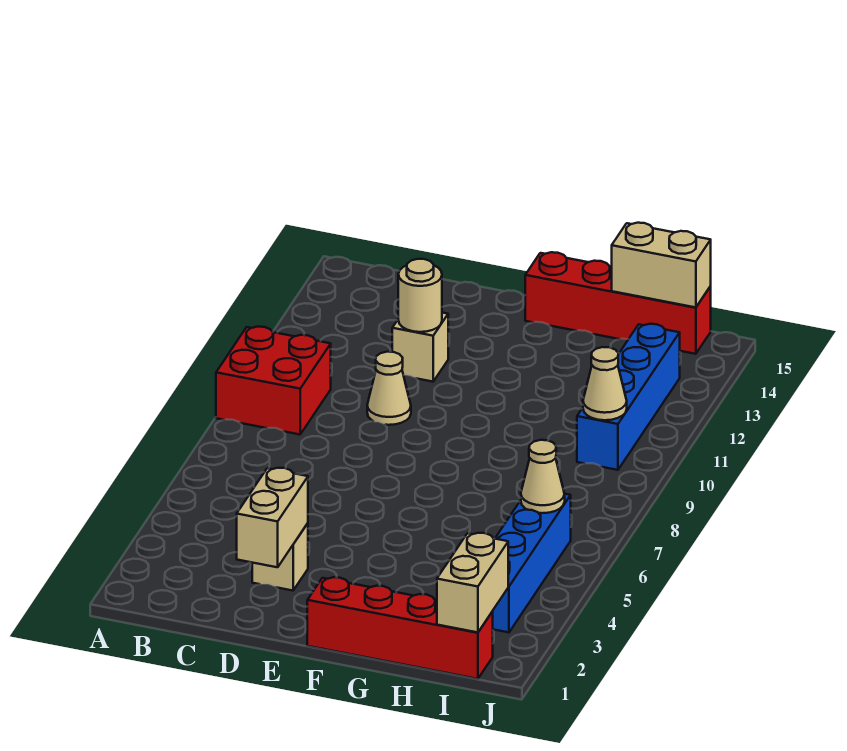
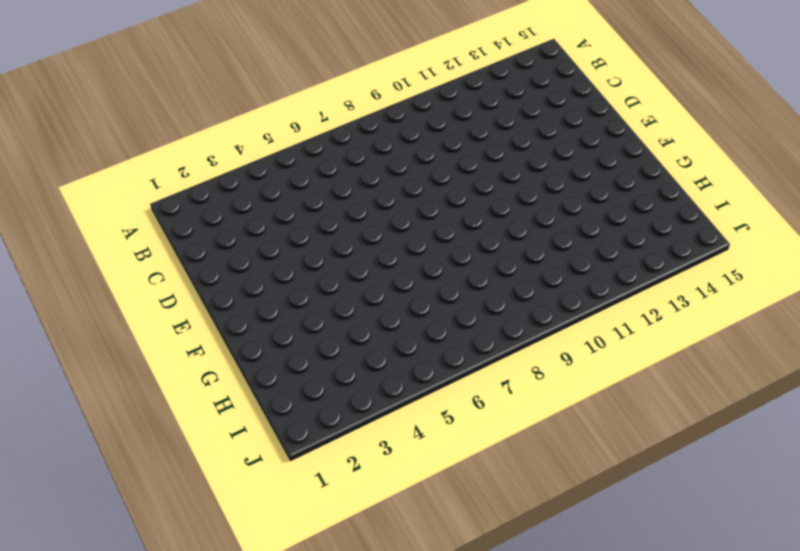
none -> red 2x2 brick [216,327,331,435]
none -> tan 1x1 brick [252,523,308,591]
none -> tan 1x1 cone [367,352,411,425]

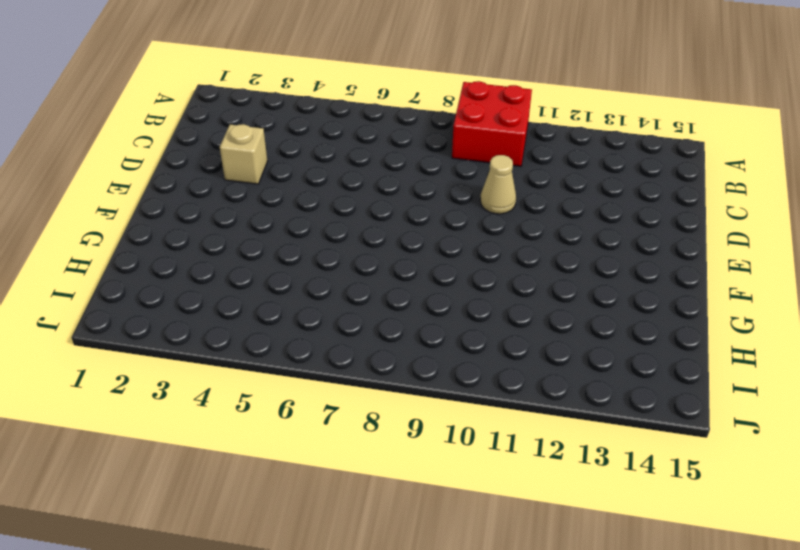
none -> tan 1x1 brick [392,313,448,382]
none -> red 1x4 brick [307,577,493,679]
none -> red 1x4 brick [525,252,711,354]

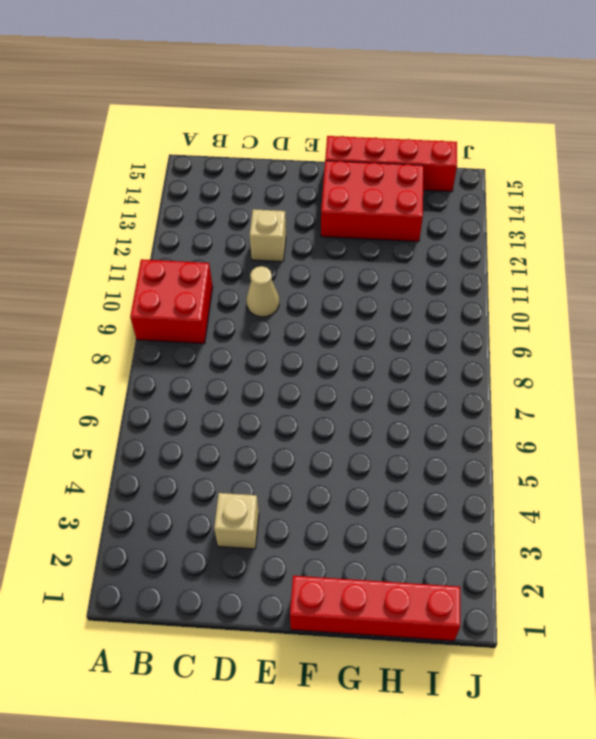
red 2x3 brick [321,161,424,242] -> none
none -> blue 1x4 brick [492,494,571,632]
none -> blue 1x4 brick [577,324,680,470]
none -> tan 1x2 brick [237,468,308,567]

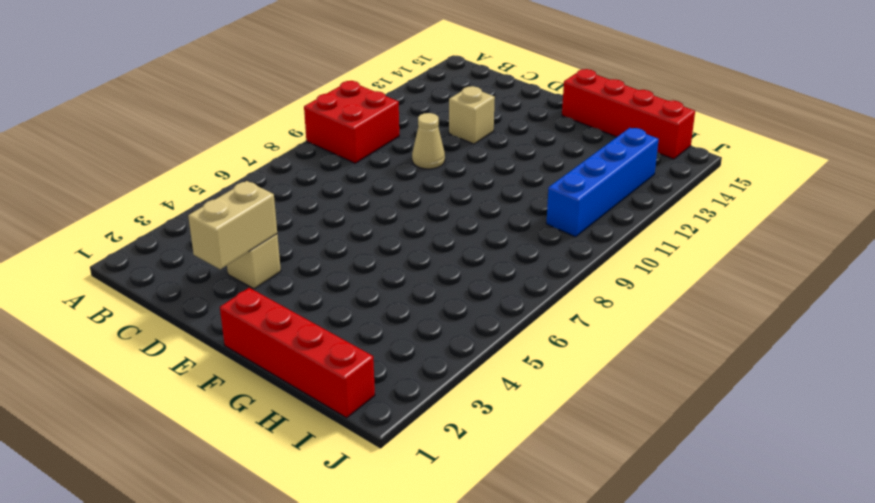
none -> blue 1x4 brick [492,494,571,632]
none -> tan 1x1 round brick [398,259,442,332]
none -> tan 1x2 brick [612,223,711,307]

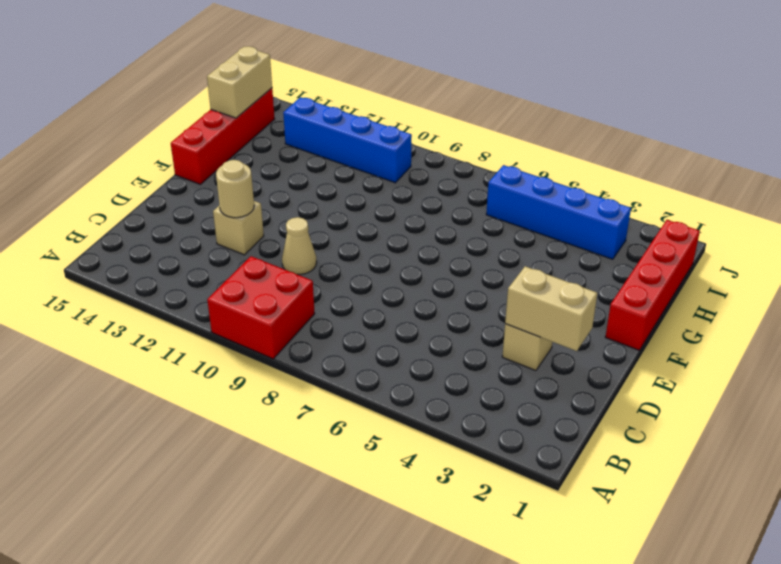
none -> tan 1x2 brick [437,533,508,632]
none -> tan 1x1 cone [521,440,565,513]
none -> tan 1x1 cone [583,347,627,420]

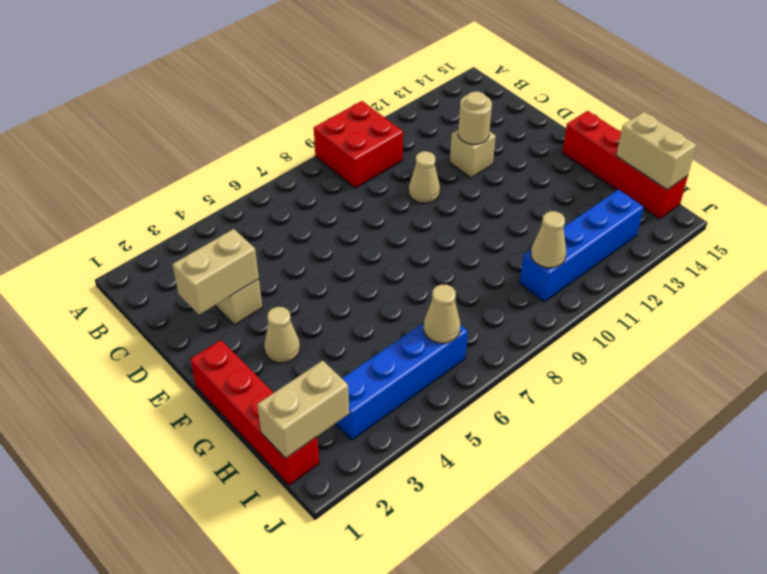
tan 1x1 cone [264,307,300,363] -> none

